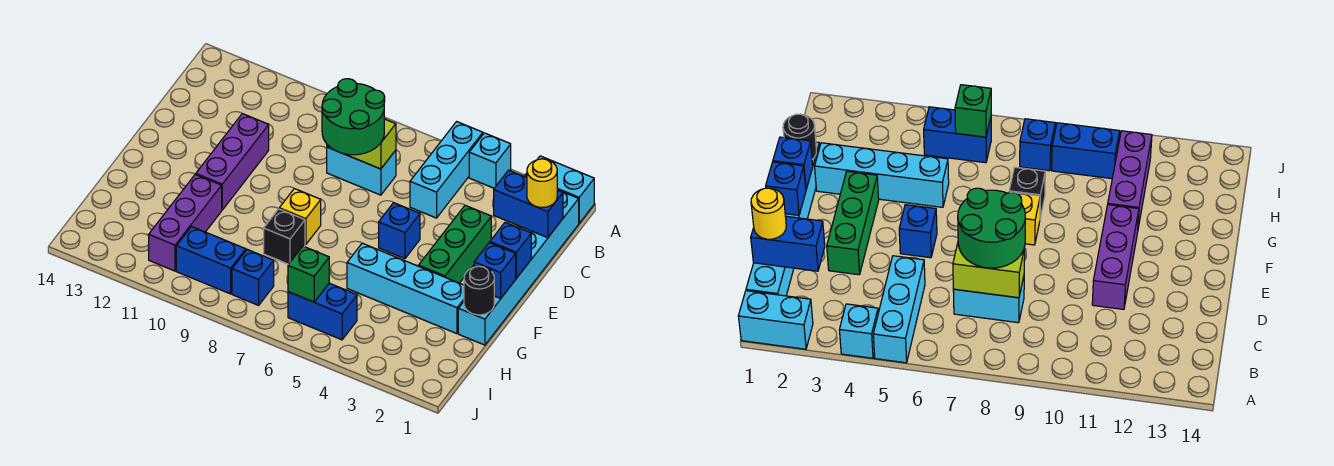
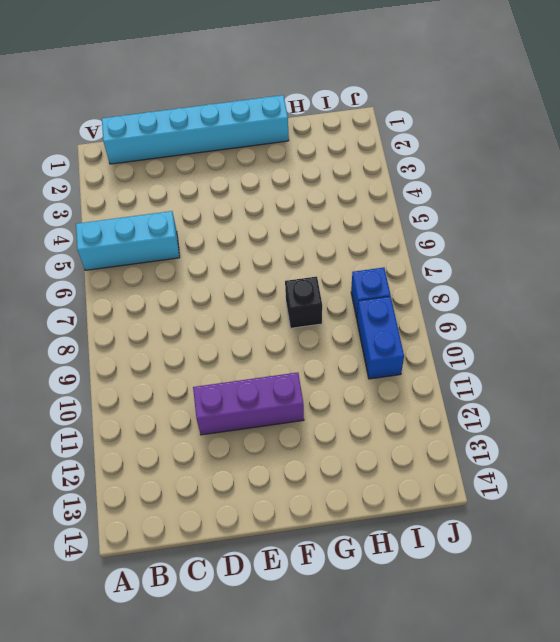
none -> cyan 1x2 brick [525,156,594,223]
none -> cyan 1x1 brick [469,133,511,188]
none -> cyan 1x2 brick [327,147,396,195]

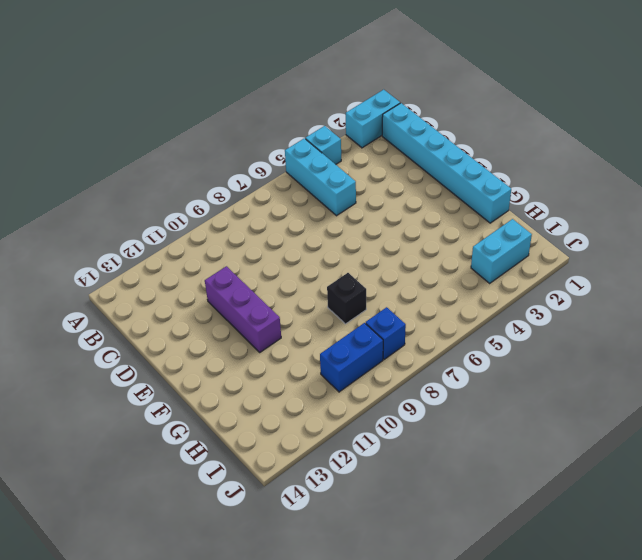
cyan 1x2 brick [471,219,532,283] -> cyan 1x2 brick moved to [327,147,396,195]
none -> green 1x3 brick [419,205,491,283]
none -> blue 1x1 brick [379,203,420,259]
none -> yellow 1x1 brick [279,189,321,245]

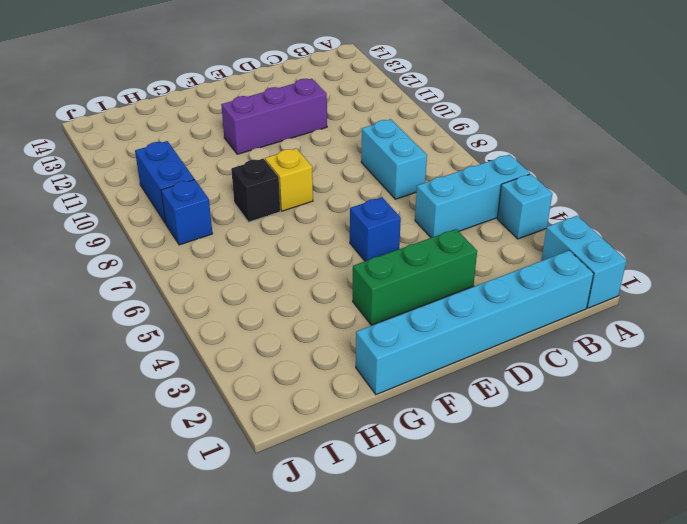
none -> cyan 1x4 brick [347,243,464,334]
none -> purple 1x3 brick [149,174,222,271]
none -> blue 1x2 brick [288,283,357,340]

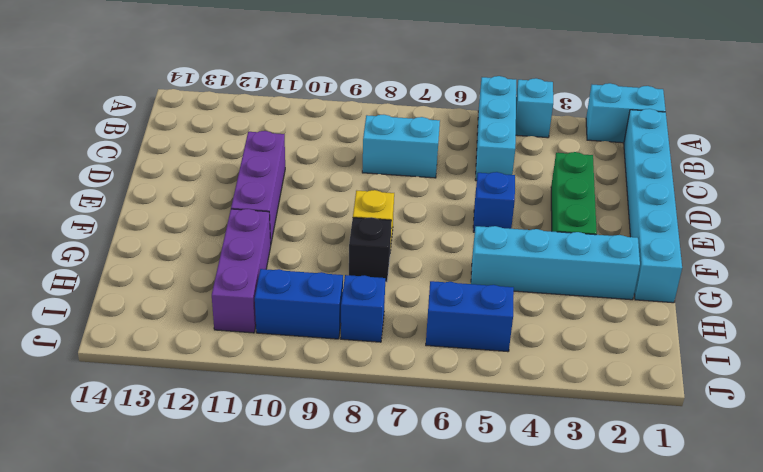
none -> blue 1x2 brick [494,170,563,238]
none -> lime 1x2 brick [327,119,396,169]
none -> blue 1x1 brick [490,222,531,278]

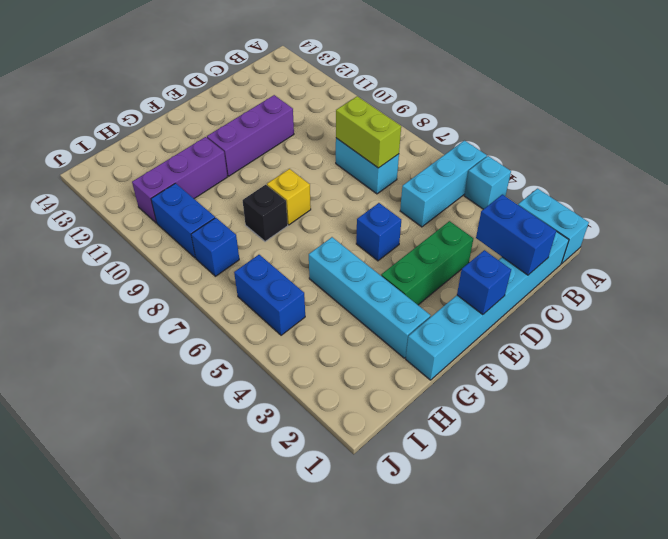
none -> blue 1x1 brick [474,243,516,299]
none -> black 1x1 round brick [464,266,494,315]
none -> green 1x1 brick [288,246,329,302]

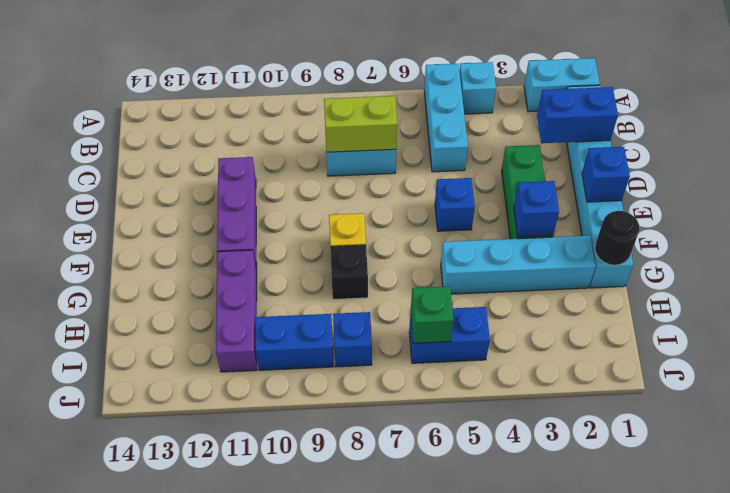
blue 1x1 brick [514,181,559,237] -> blue 1x1 brick moved to [474,243,516,299]
none -> yellow 1x1 round brick [527,159,557,207]
none -> green 2x2 round brick [322,79,385,155]

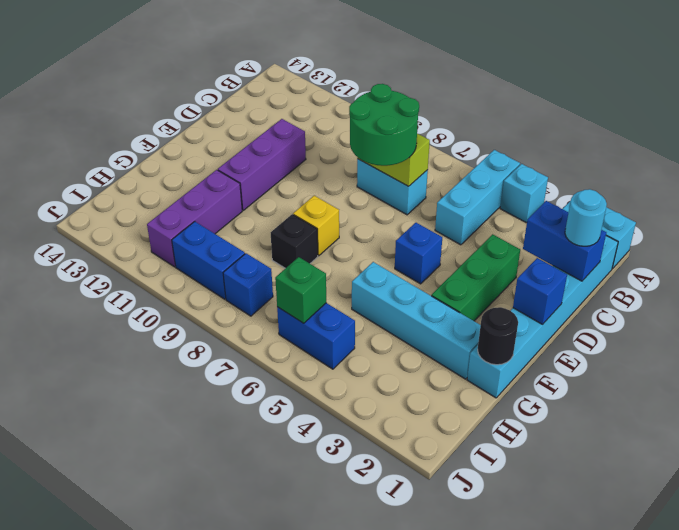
cyan 1x1 round brick [565,189,607,246] -> yellow 1x1 round brick [527,159,557,207]
none -> blue 1x1 brick [474,243,516,299]

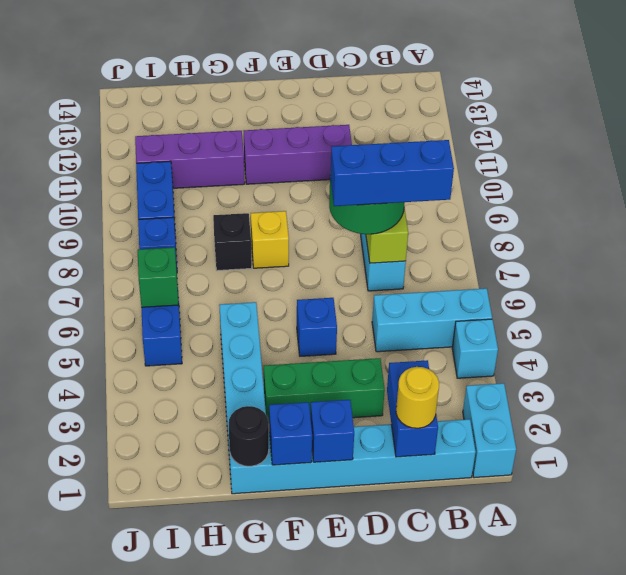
blue 1x3 brick [330,140,454,206] -> none

